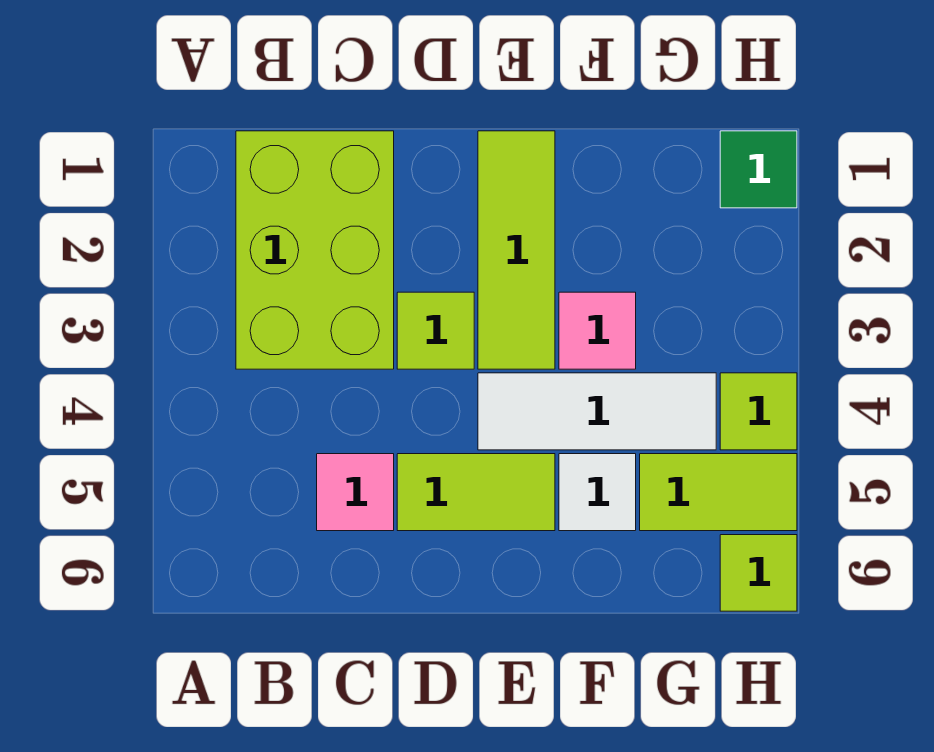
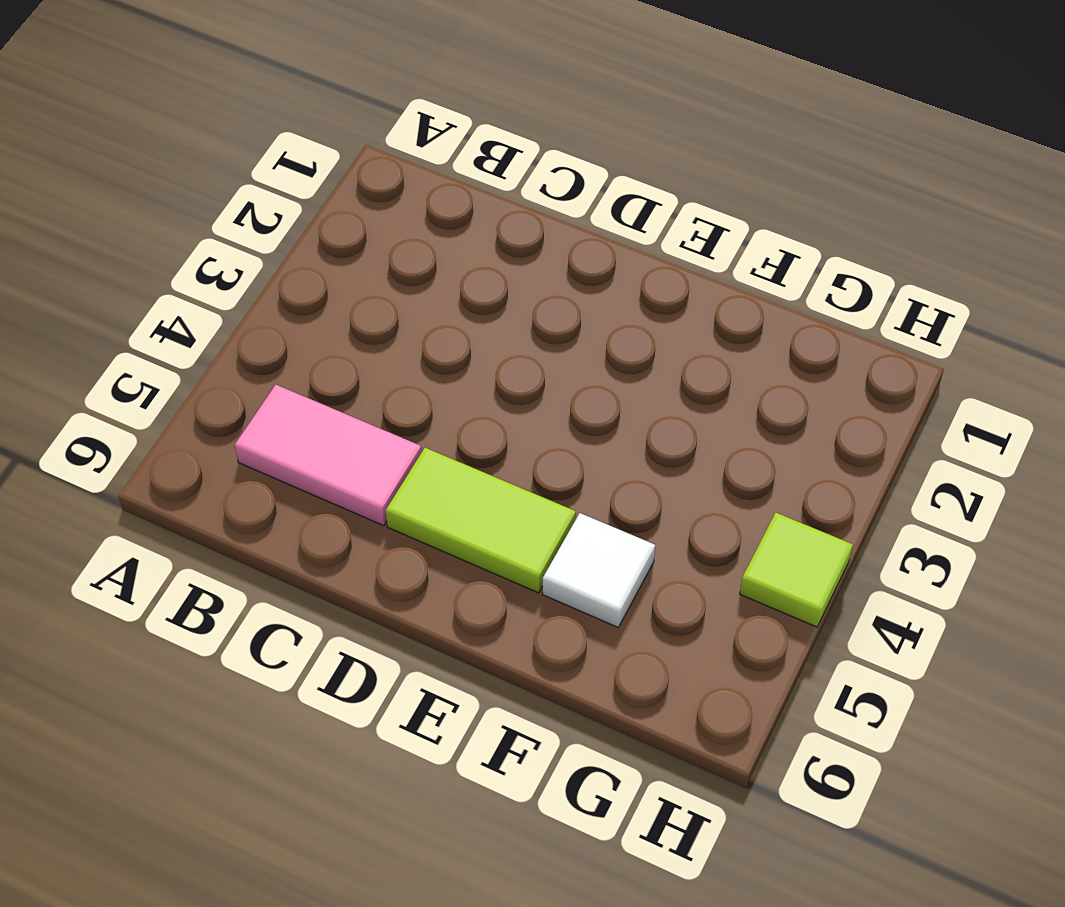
pink 1x2 tile [235,385,422,526] -> pink 1x1 tile [317,454,394,531]
none -> lime 2x3 brick [236,131,394,369]
none -> lime 1x1 tile [397,292,474,369]
none -> lime 1x3 tile [478,131,555,369]

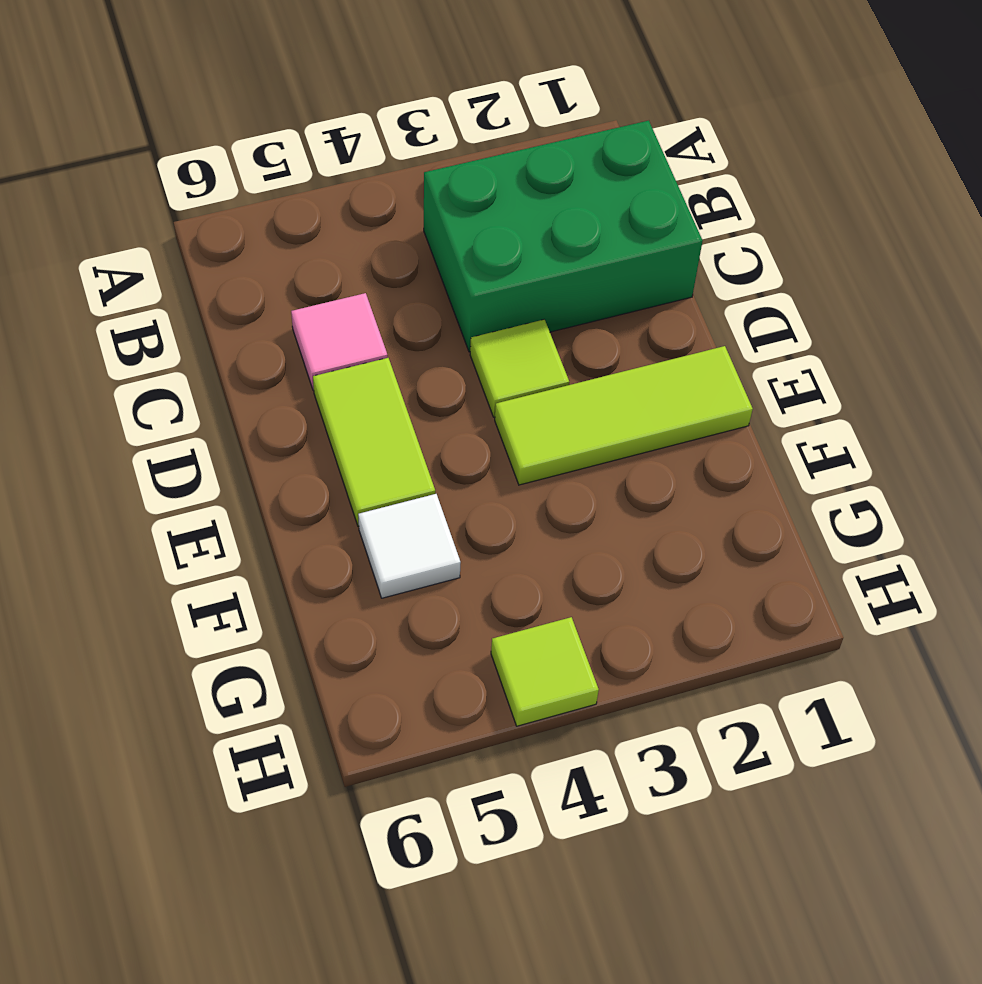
green 2x3 brick [424,121,703,352] -> lime 2x3 brick [236,131,394,369]
none -> white 1x3 tile [478,373,716,450]
none -> pink 1x1 tile [559,292,636,369]
none -> lime 1x2 tile [640,454,797,531]

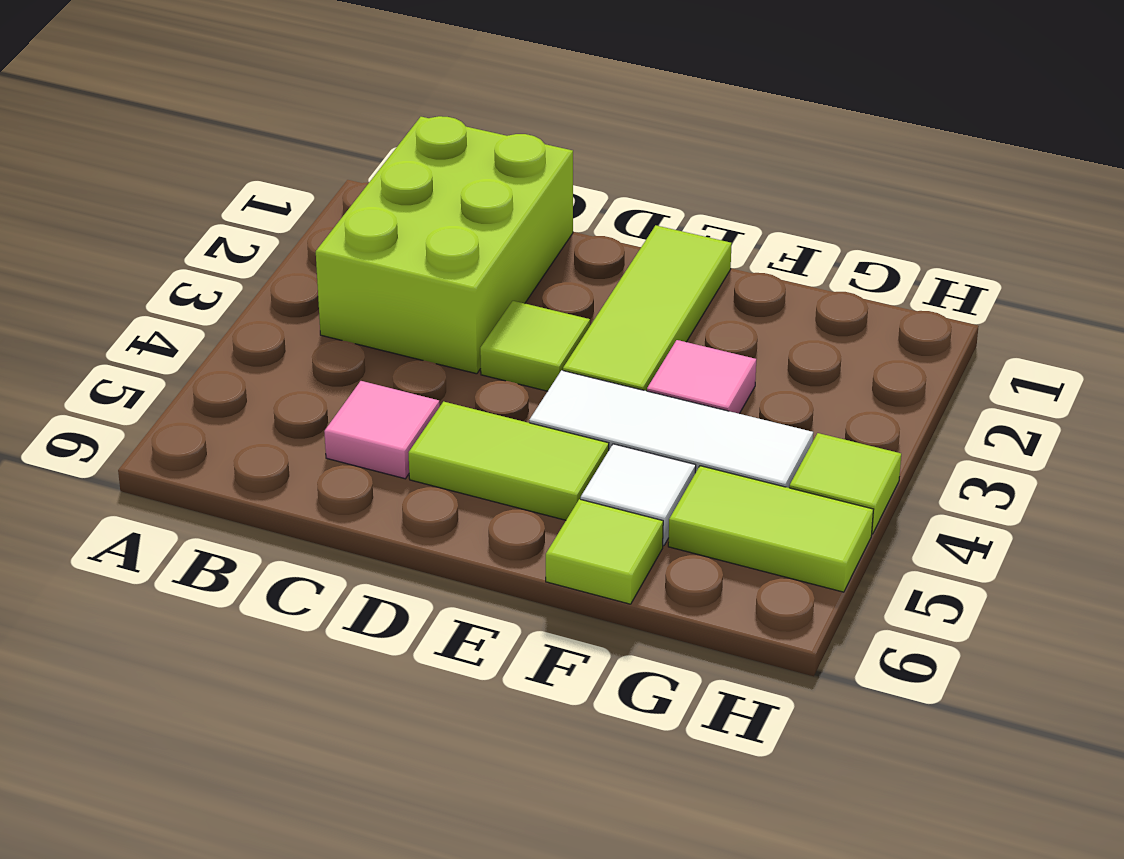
lime 1x1 tile [546,499,663,604] -> lime 1x1 tile moved to [720,535,797,611]
none -> green 1x1 tile [720,131,797,208]

